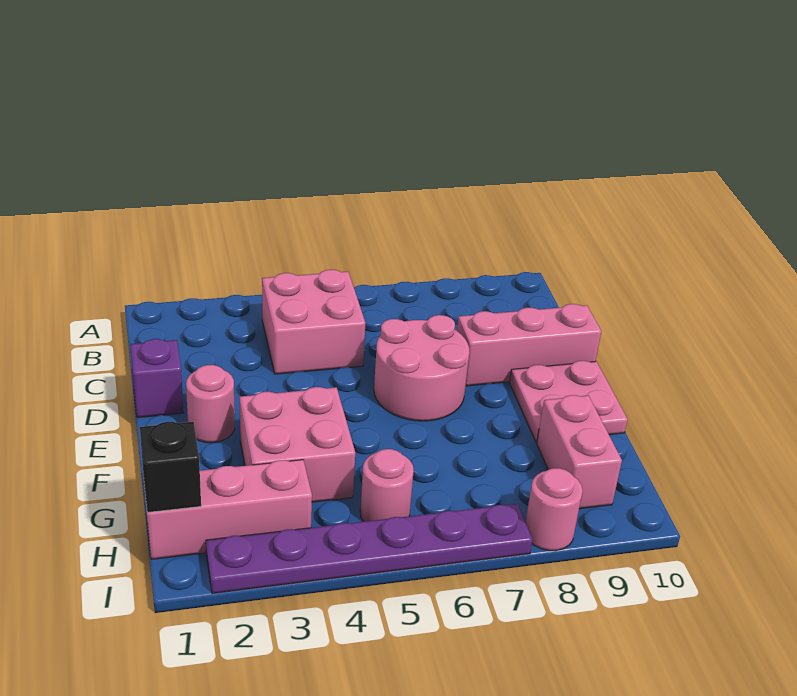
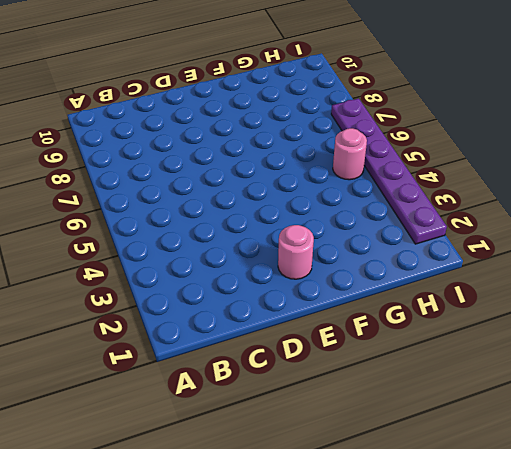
none -> pink 2x2 brick [262,270,365,374]
none -> purple 1x1 brick [130,339,183,418]
none -> pink 2x2 round brick [374,315,469,421]

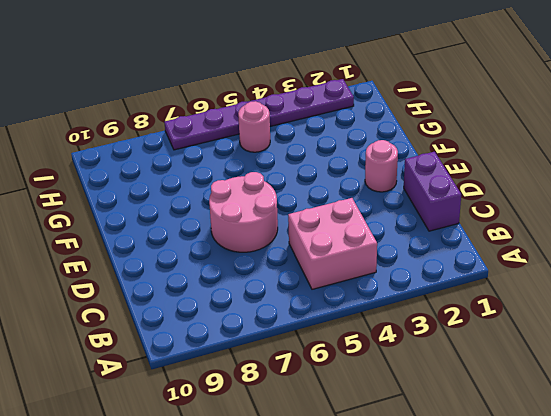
purple 1x2 brick [404,152,461,231] -> purple 1x1 brick [130,339,183,418]
none -> pink 1x3 brick [457,304,601,386]
none -> pink 2x2 plate [510,361,628,442]
none -> pink 2x2 brick [239,387,355,502]

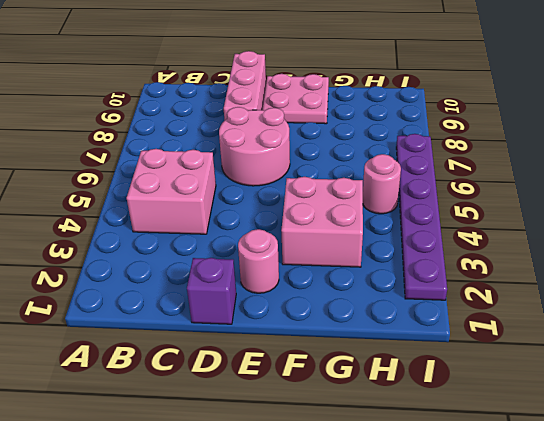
none -> pink 1x2 brick [537,395,622,509]
none -> pink 1x3 brick [144,460,312,559]
none -> pink 1x1 round brick [525,468,583,551]

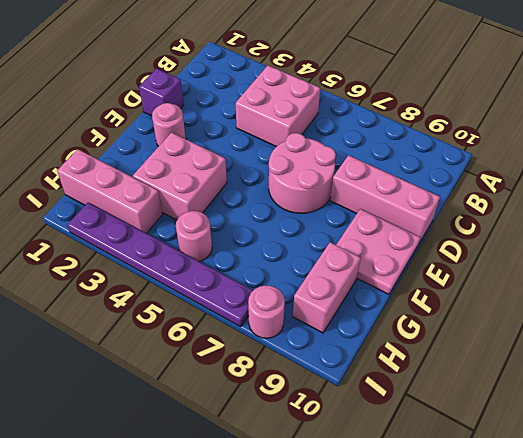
none -> black 1x1 brick [140,422,201,513]

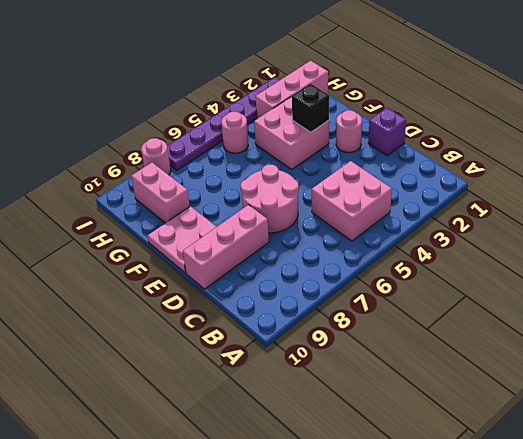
black 1x1 brick [292,84,329,132] -> black 1x1 brick moved to [140,422,201,513]

